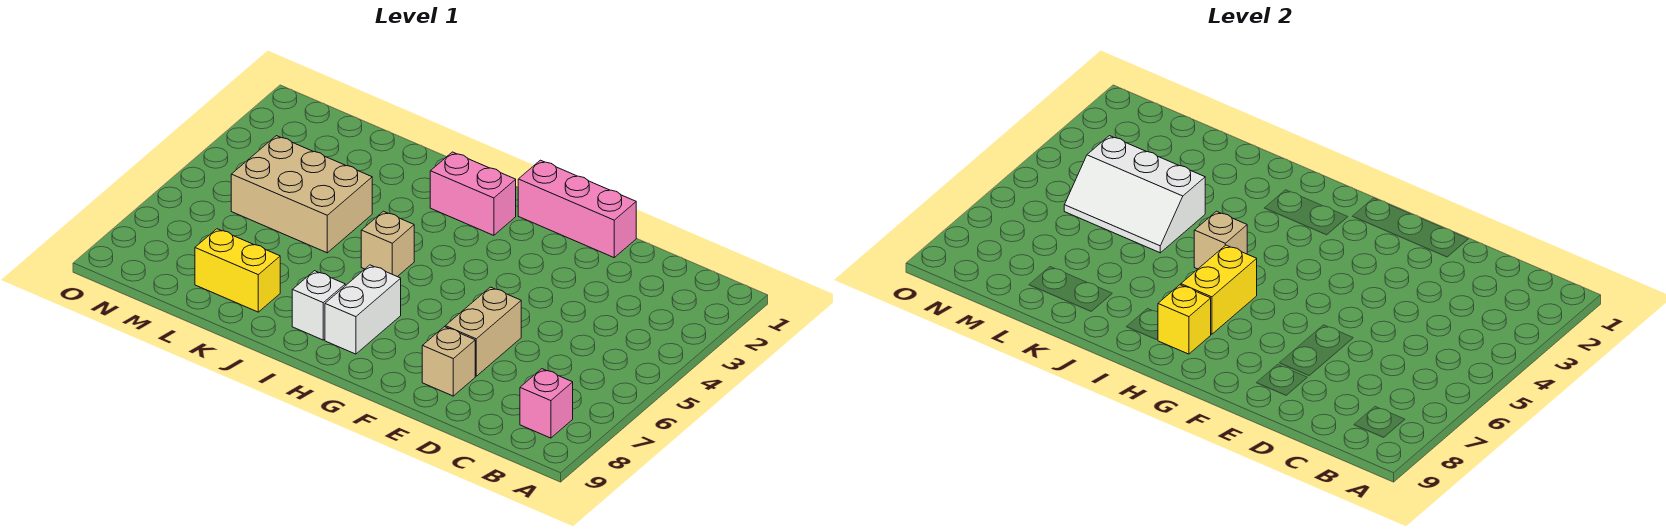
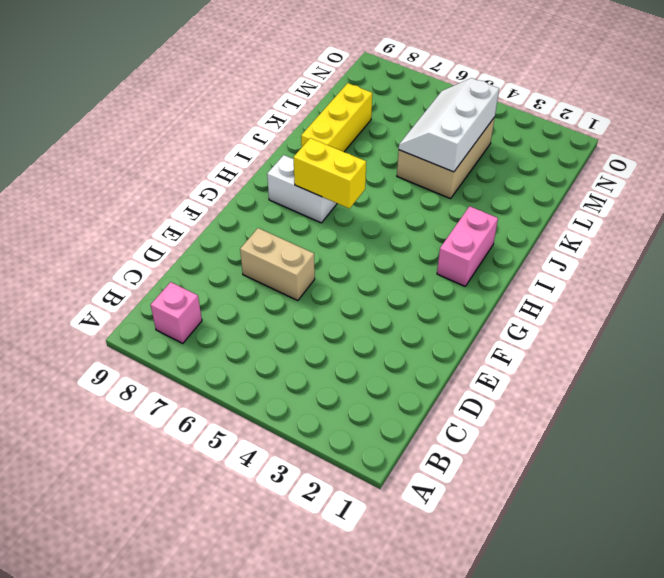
yellow 1x3 brick [301,83,372,152] -> yellow 1x2 brick [195,229,280,312]
none -> pink 1x3 brick [518,160,636,257]
none -> tan 1x1 brick [422,327,475,396]
none -> tan 1x1 brick [361,211,414,277]

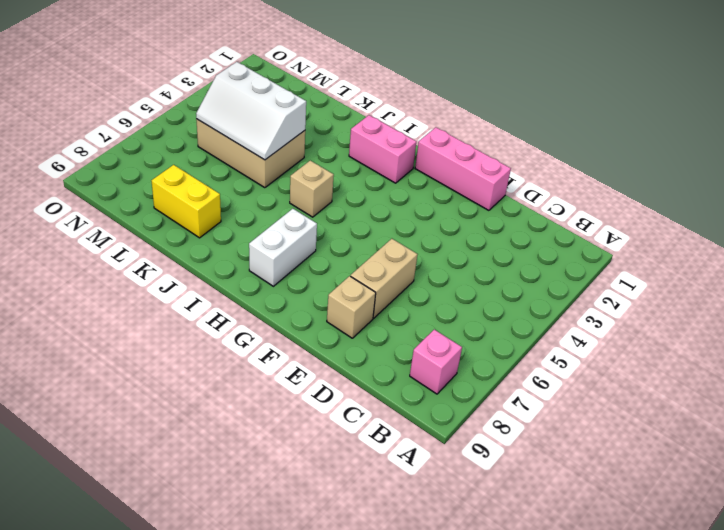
none -> white 1x1 brick [292,271,345,340]
none -> yellow 1x2 brick [1181,245,1257,334]
none -> yellow 1x1 brick [1158,285,1211,354]

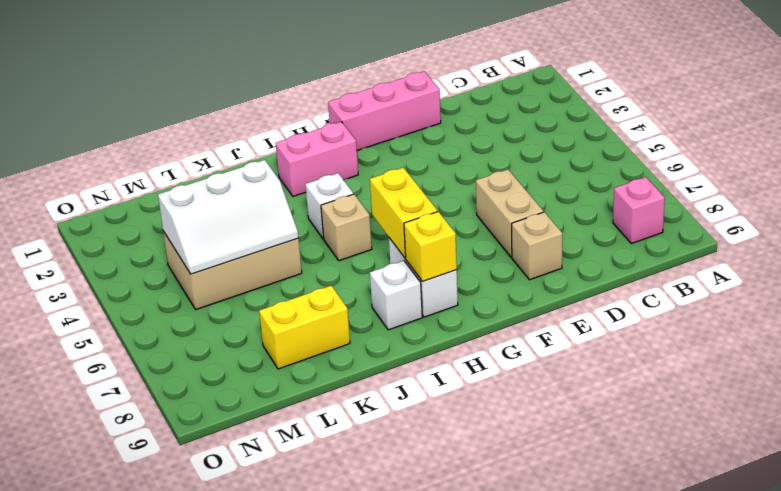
white 1x1 brick [305,173,353,239] -> none
none -> tan 1x1 brick [1194,211,1247,269]

